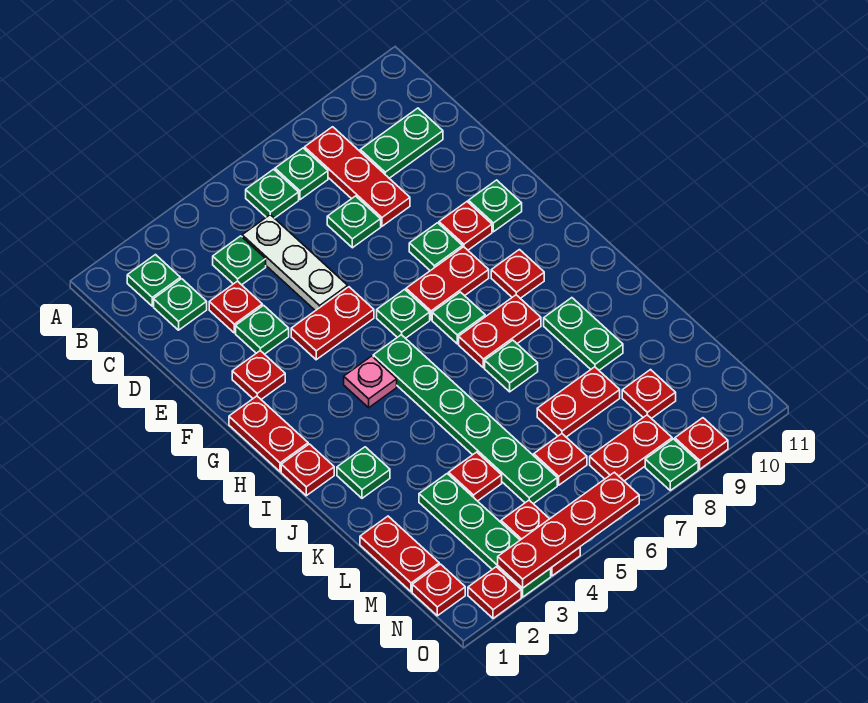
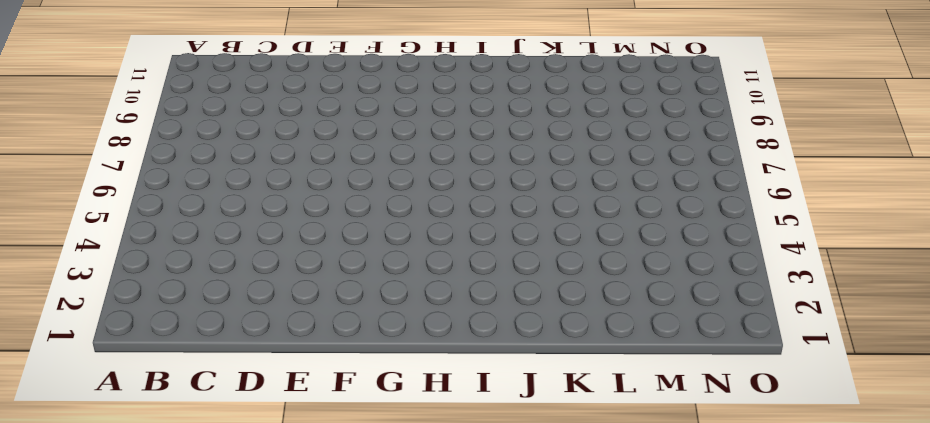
none -> green 1x1 plate [127,255,180,306]
none -> green 1x1 plate [246,169,299,218]
none -> green 1x1 plate [275,148,328,200]
none -> red 1x3 plate [305,127,410,226]

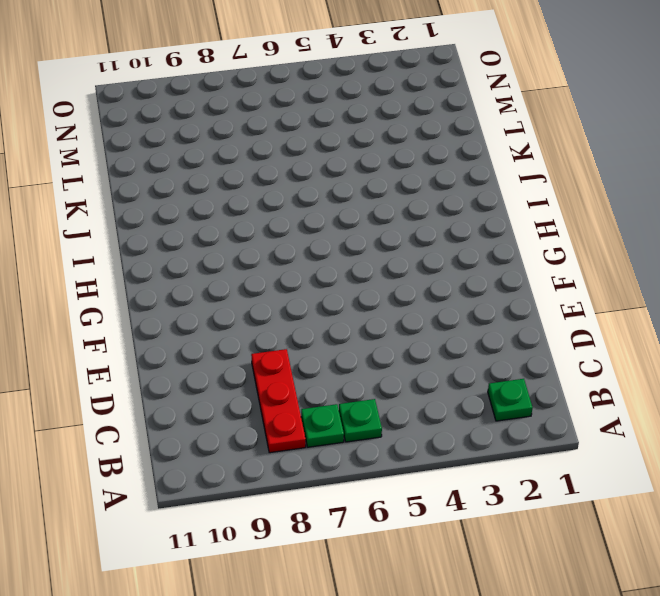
none -> green 1x1 plate [154,279,207,330]
none -> green 1x1 plate [213,236,266,285]
none -> white 1x3 plate [242,215,348,311]
none -> green 1x2 plate [360,108,443,178]

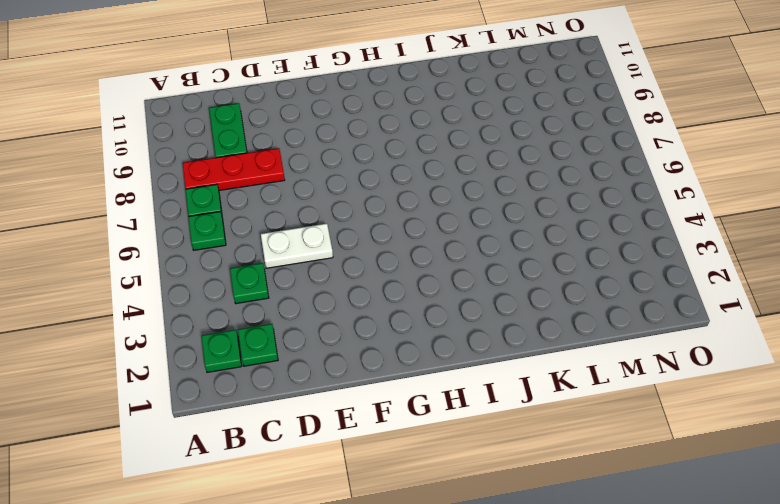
white 1x2 plate [261,224,333,268] -> white 1x3 plate [242,215,348,311]
none -> red 1x1 plate [209,281,262,333]
none -> green 1x1 plate [327,196,381,248]
none -> green 1x1 plate [236,305,289,354]
none -> red 1x1 plate [232,351,285,399]

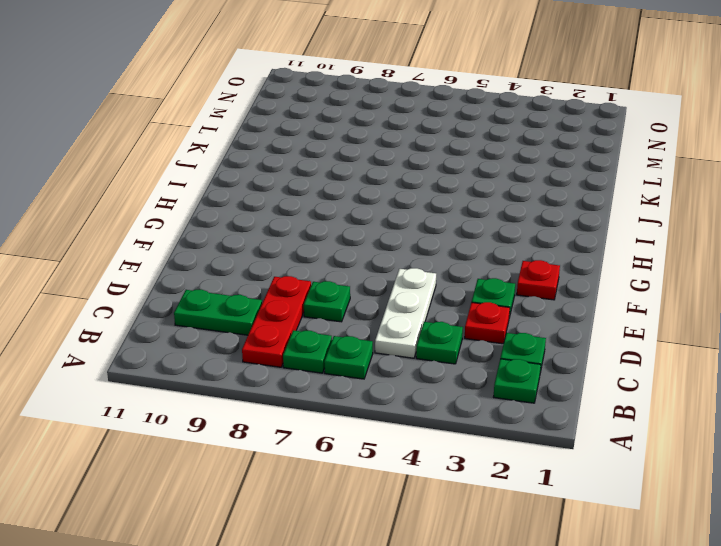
none -> red 1x2 plate [291,287,374,360]
none -> green 1x1 plate [409,223,462,271]
none -> red 1x1 plate [439,202,492,250]
none -> green 1x1 plate [468,180,522,232]

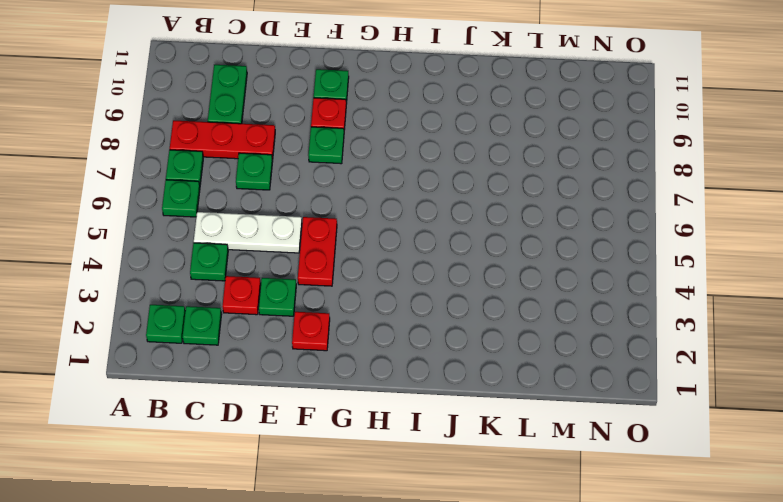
none -> red 1x2 plate [229,396,308,472]
none -> green 1x1 plate [377,289,430,338]
none -> red 1x2 plate [406,247,489,320]
none -> pink 1x1 plate [344,356,397,408]

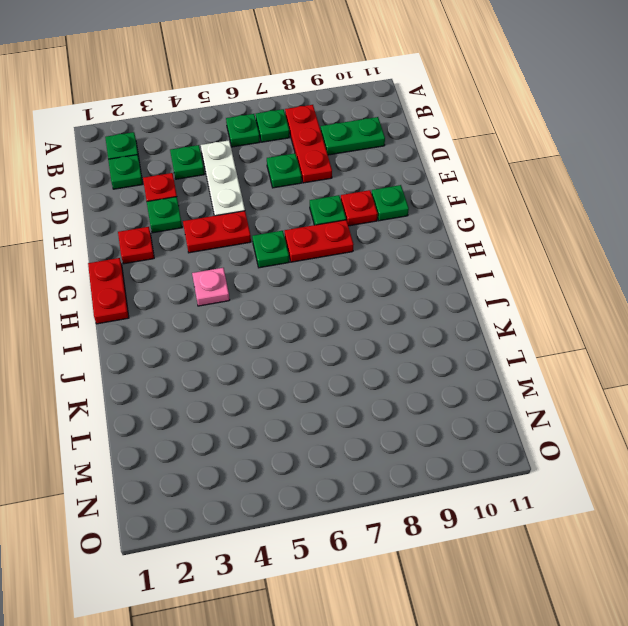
none -> green 1x6 plate [373,335,557,504]
none -> green 1x1 plate [432,292,485,344]
none -> red 1x1 plate [491,250,544,298]
none -> red 1x1 plate [281,444,334,496]

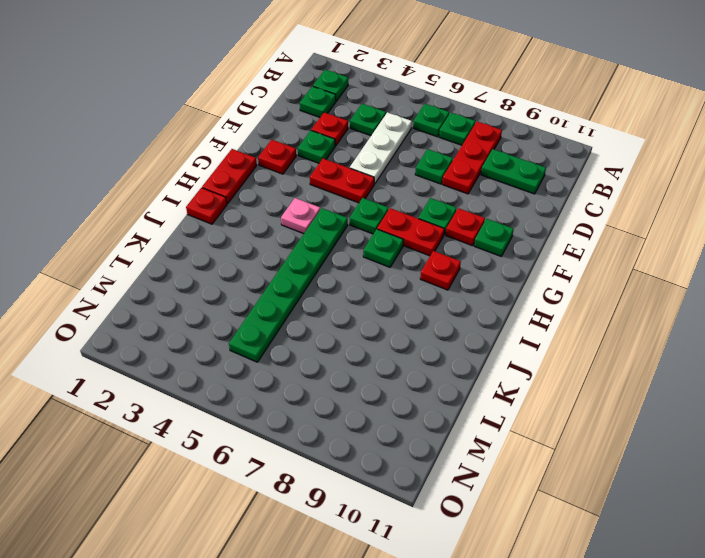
none -> red 1x2 plate [459,295,541,368]
none -> green 1x1 plate [337,447,390,498]
none -> green 1x1 plate [485,340,538,392]
none -> green 1x2 plate [544,298,623,370]

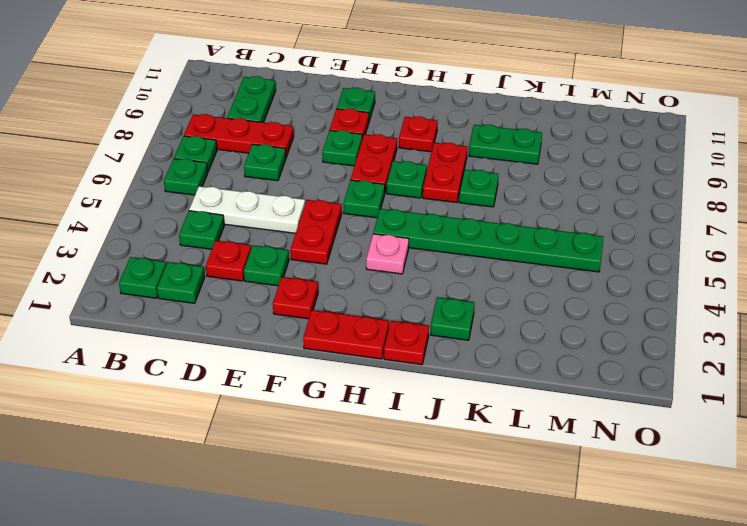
none -> red 1x2 plate [360,516,439,592]
none -> green 1x4 plate [419,474,551,597]
none -> red 1x1 plate [449,452,502,501]
none -> red 1x2 plate [537,367,620,437]

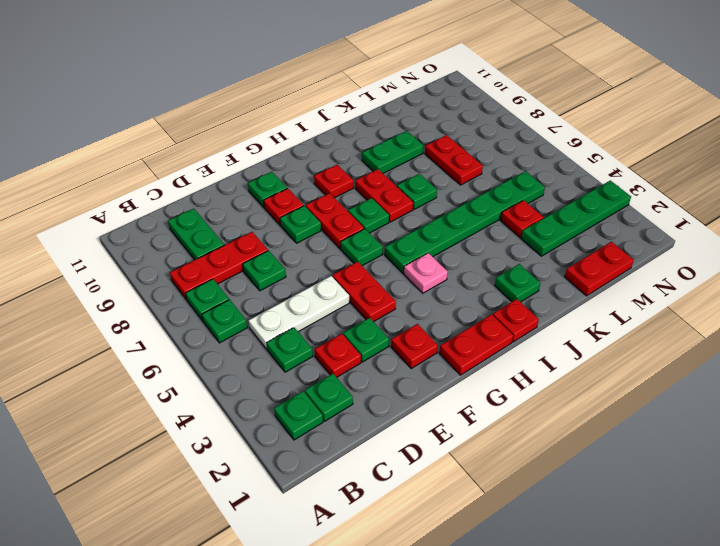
none -> red 1x1 plate [534,434,587,485]
none -> red 1x1 plate [622,370,676,419]
none -> red 1x1 plate [412,564,465,616]
none -> red 1x2 plate [501,500,580,576]

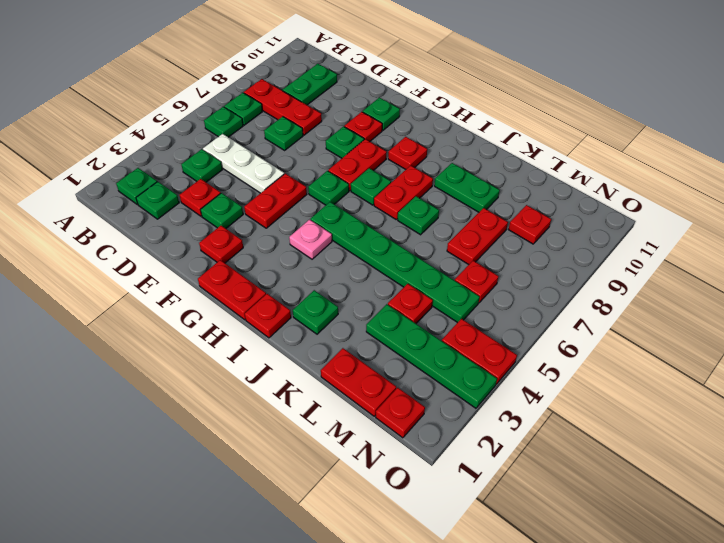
none -> red 1x2 plate [590,415,672,481]
none -> red 1x1 plate [468,567,521,618]
none -> green 1x1 plate [645,439,698,490]
none -> red 1x1 plate [675,418,728,469]

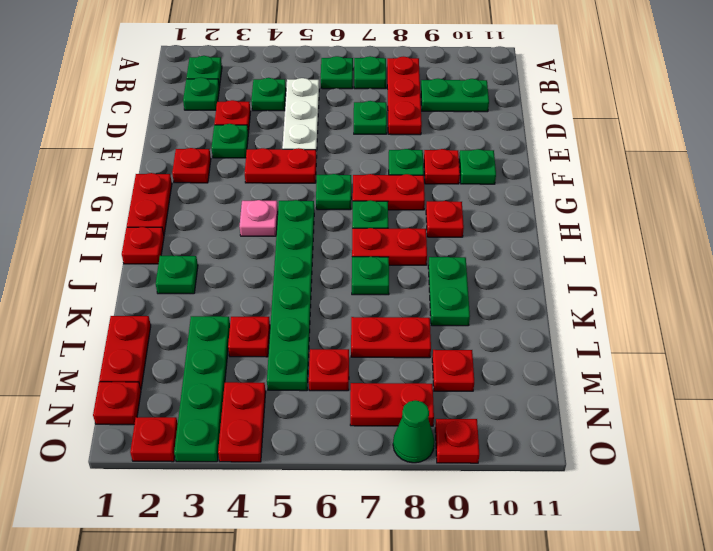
green 1x1 cone [393,400,434,463] -> green 1x1 plate [645,439,698,490]
none -> red 1x4 plate [498,472,639,588]

